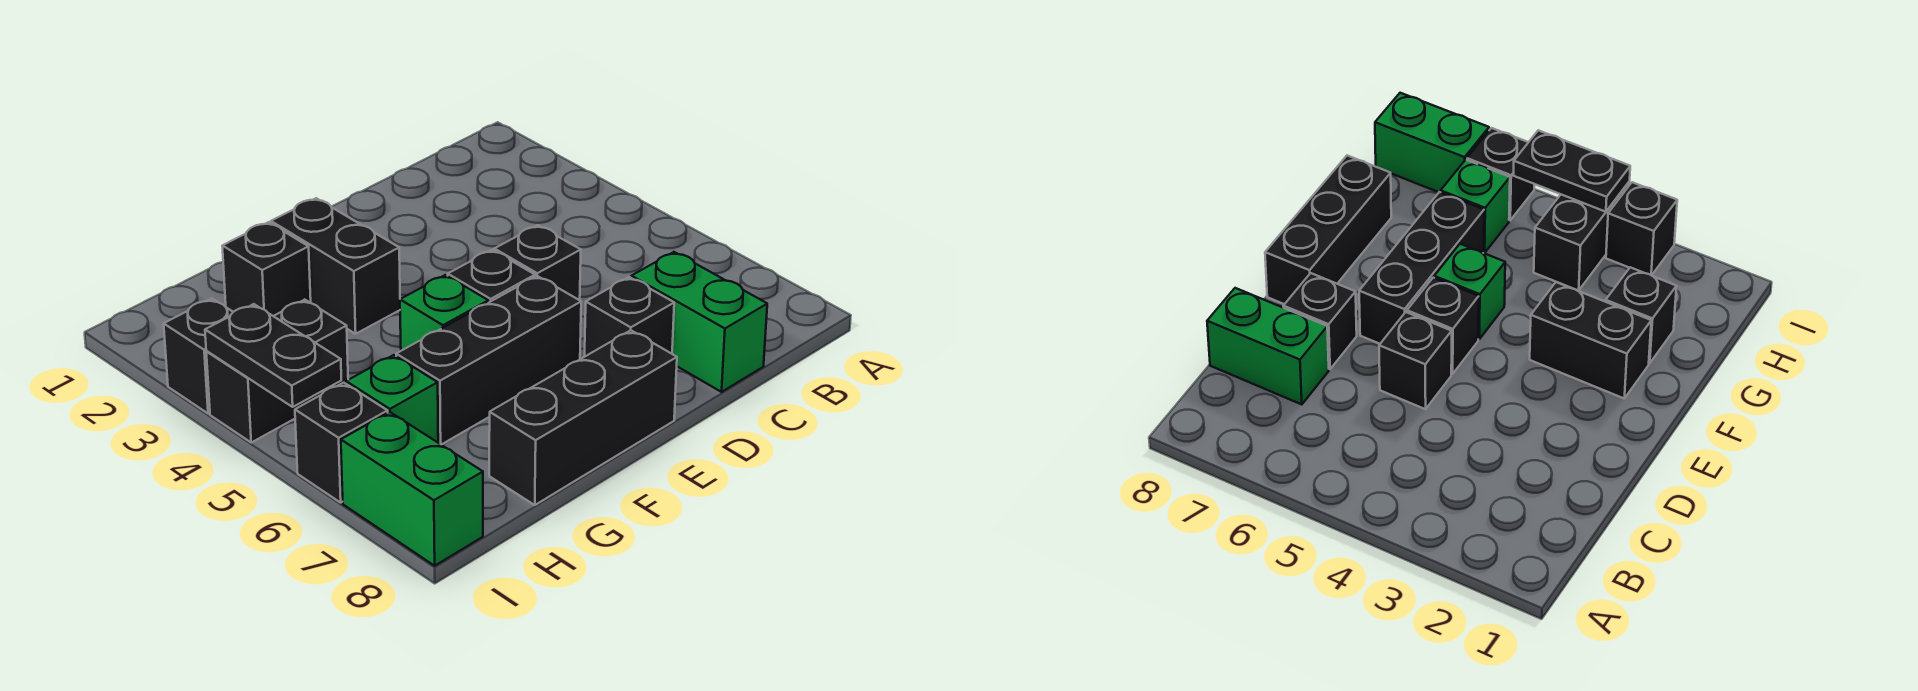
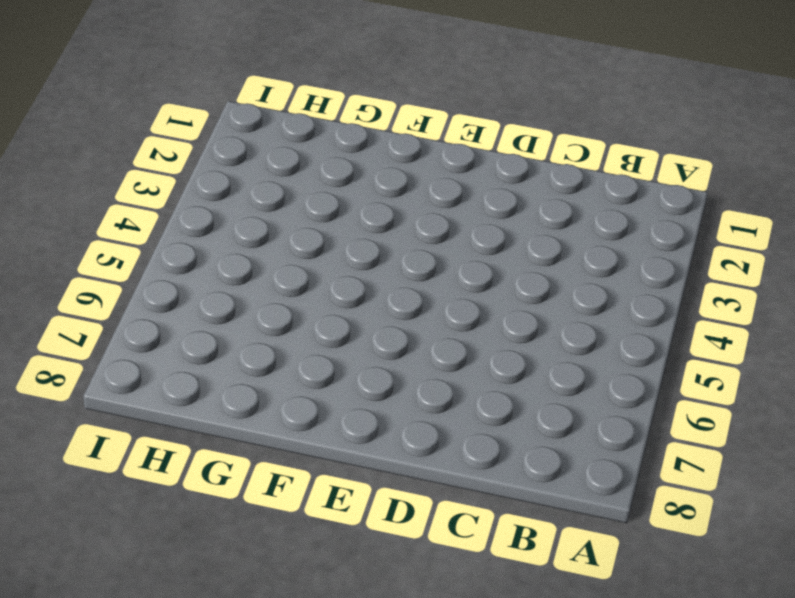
none -> green 1x2 brick [631,252,767,392]
none -> black 1x1 brick [494,225,581,300]
none -> black 1x1 brick [584,277,674,357]

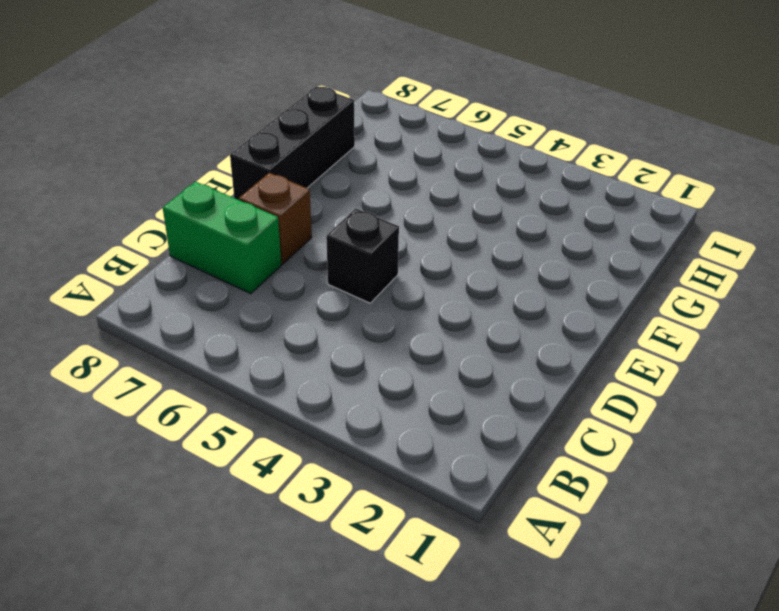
brown 1x1 brick [239,173,312,264] -> black 1x1 brick [584,277,674,357]
none -> black 1x1 brick [448,250,535,303]
none -> black 1x3 brick [396,276,581,445]
none -> black 1x2 brick [271,198,400,334]

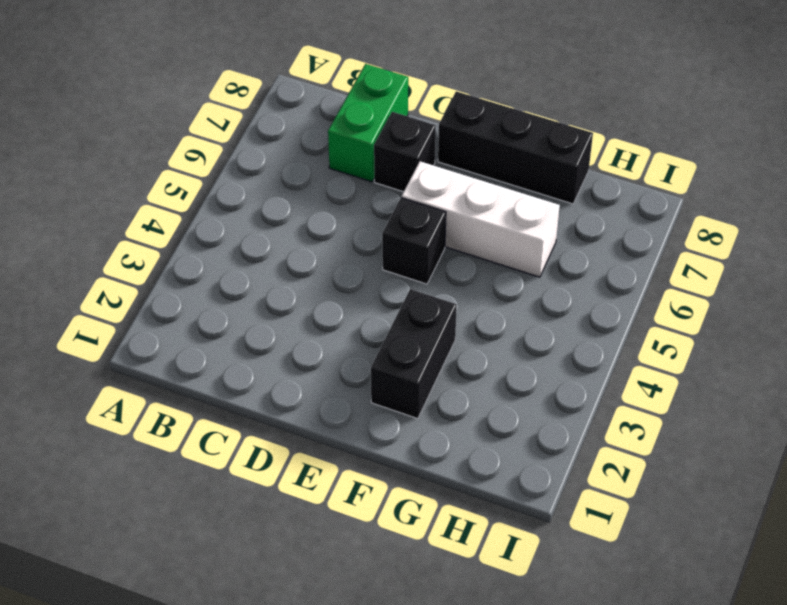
white 1x3 brick [402,161,560,277] -> black 1x3 brick [396,276,581,445]
none -> black 1x1 brick [494,225,581,300]
none -> green 1x1 brick [400,275,488,351]
none -> black 1x1 brick [222,222,311,316]

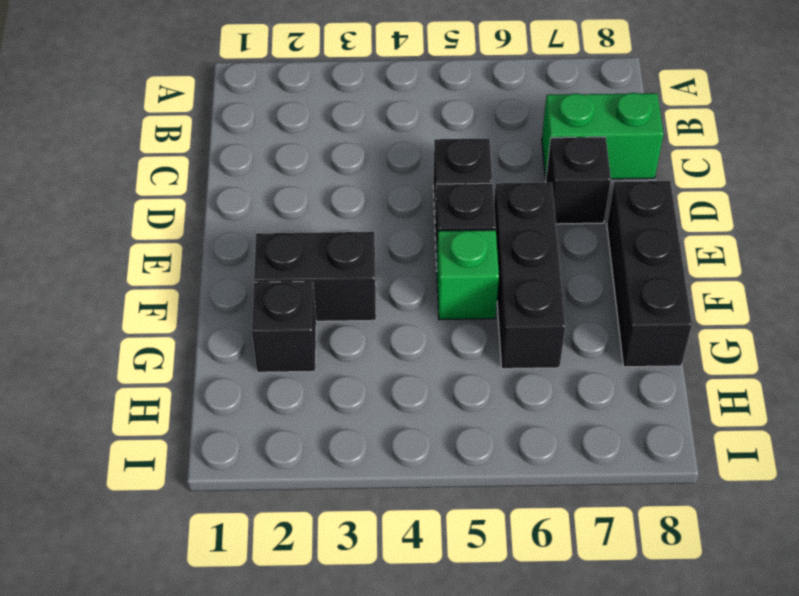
none -> black 1x2 brick [206,300,348,442]
none -> green 1x1 brick [346,355,438,442]
none -> black 1x1 brick [164,299,233,414]

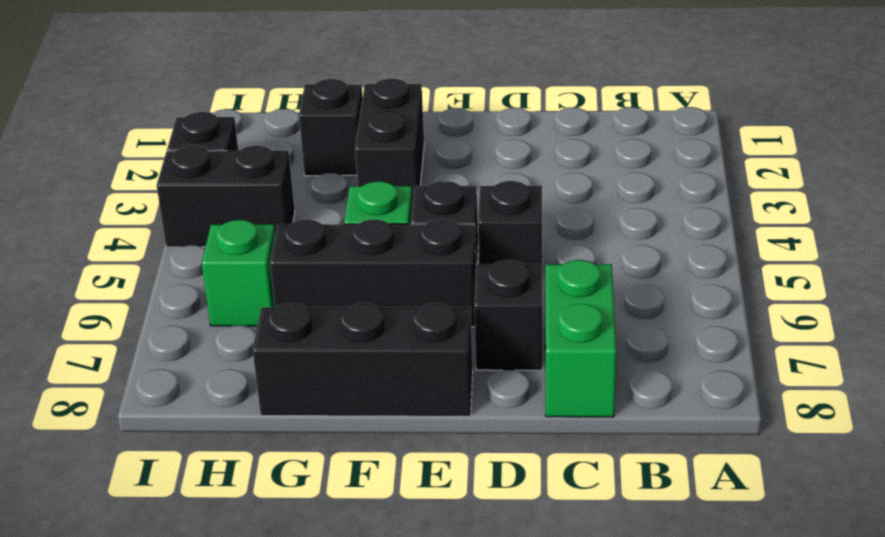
none -> black 1x1 brick [295,383,388,503]
none -> green 1x2 brick [341,412,483,566]
none -> black 1x2 plate [205,304,341,407]

